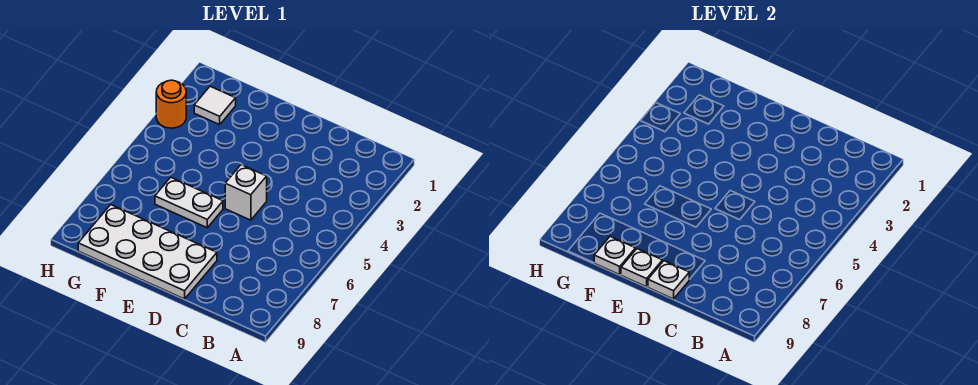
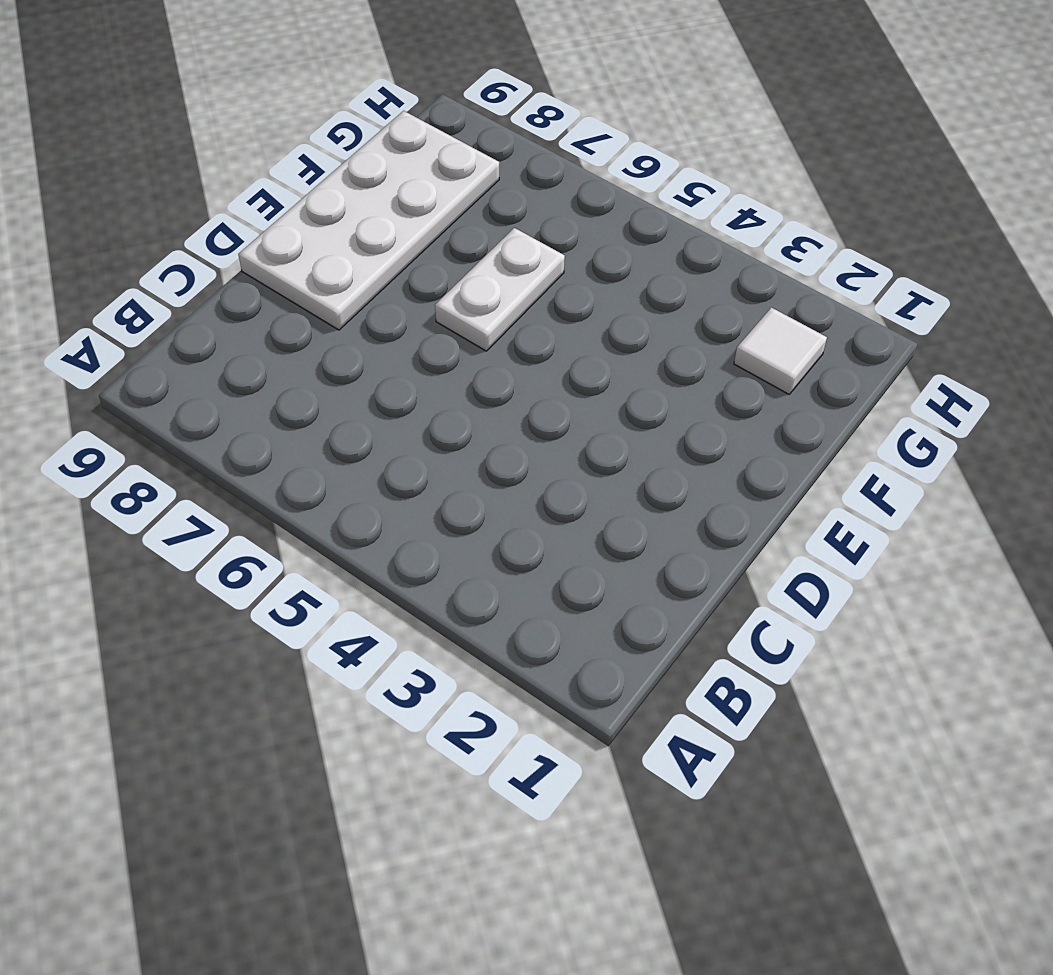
none -> white 1x1 brick [225,165,267,220]
none -> orange 1x1 round brick [156,80,186,128]

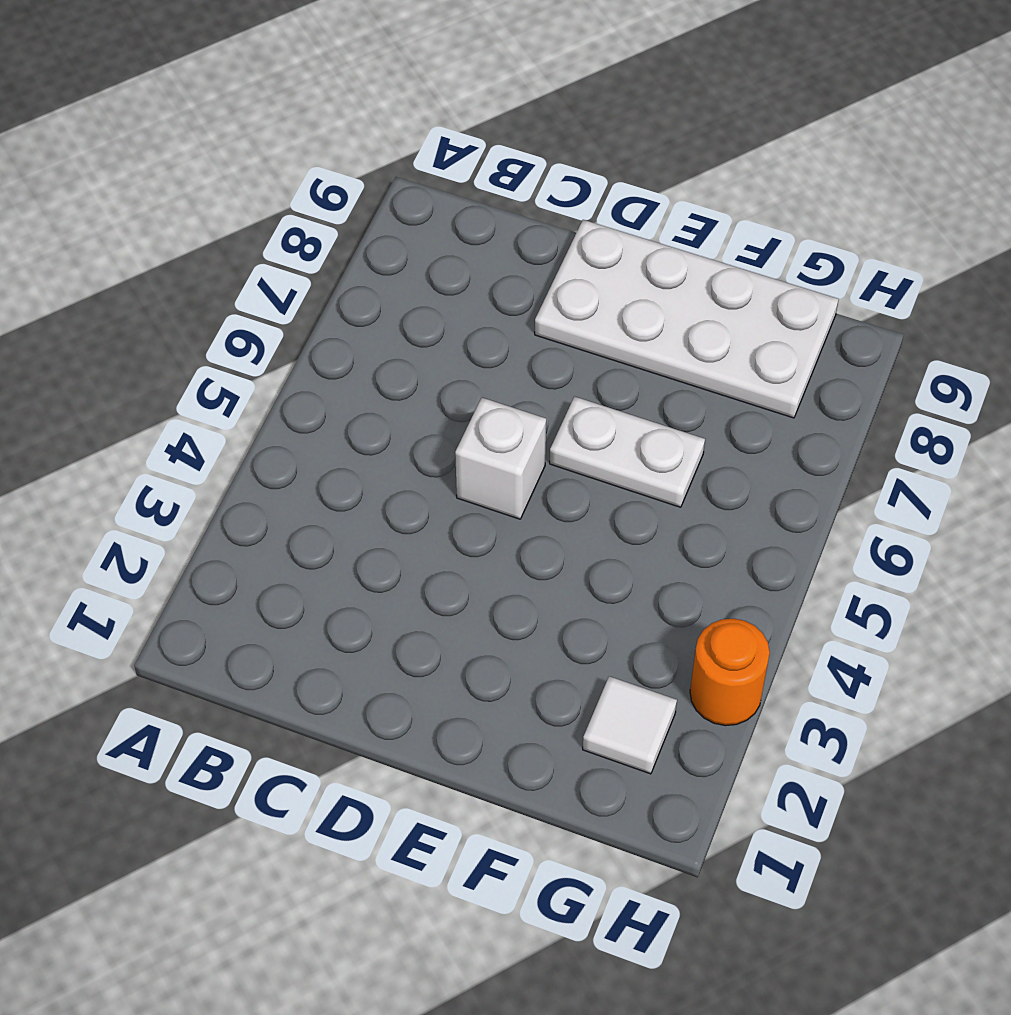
none -> white 1x1 plate [648,261,689,299]
none -> white 1x1 plate [621,249,662,287]

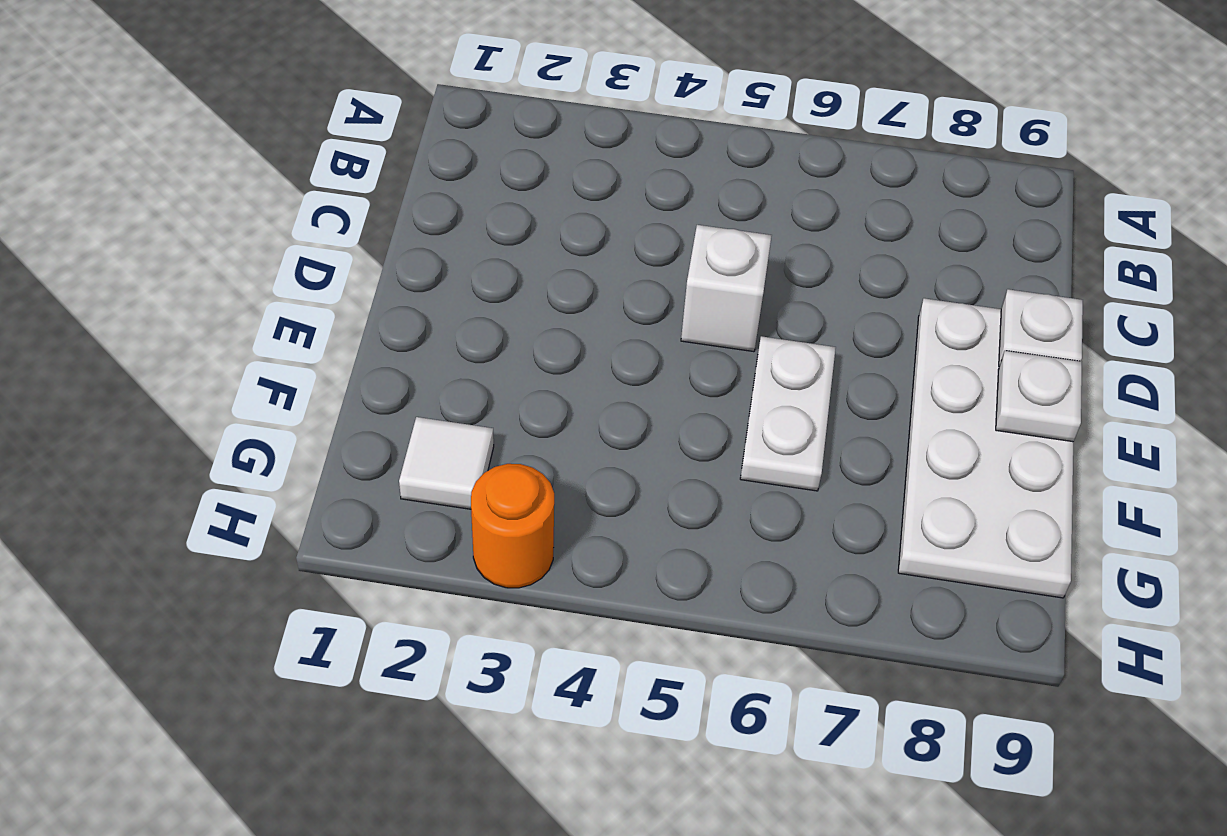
none -> white 1x1 plate [594,237,636,275]

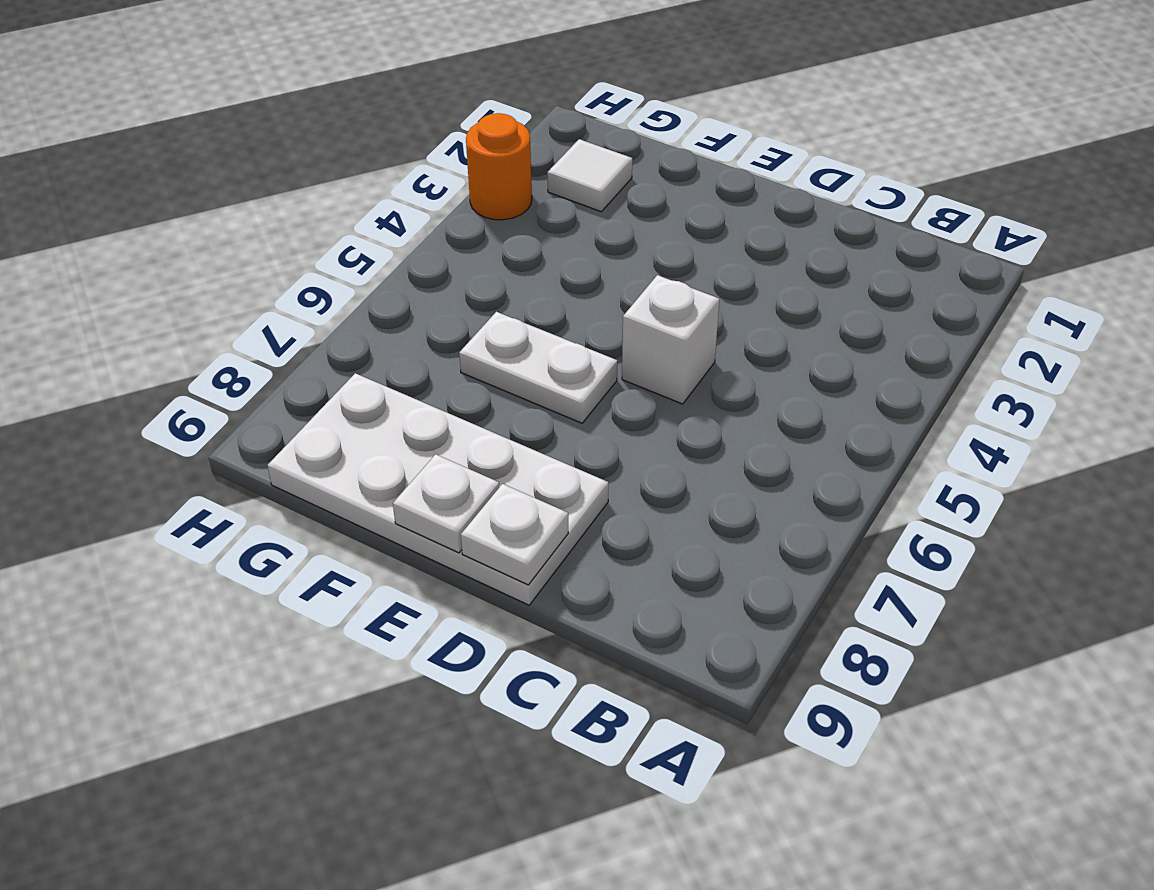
none -> white 1x1 plate [594,237,636,275]

